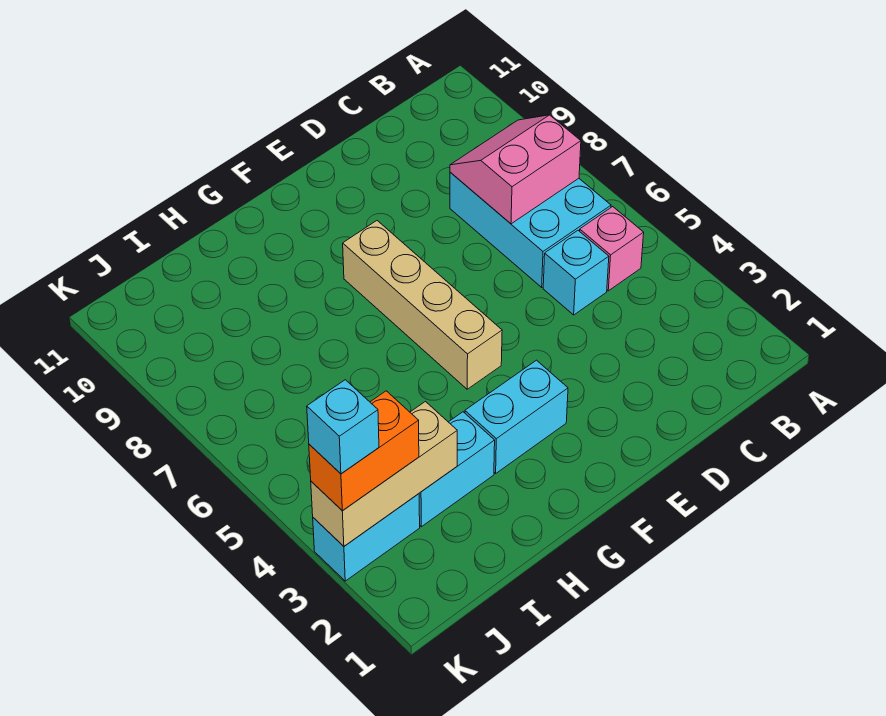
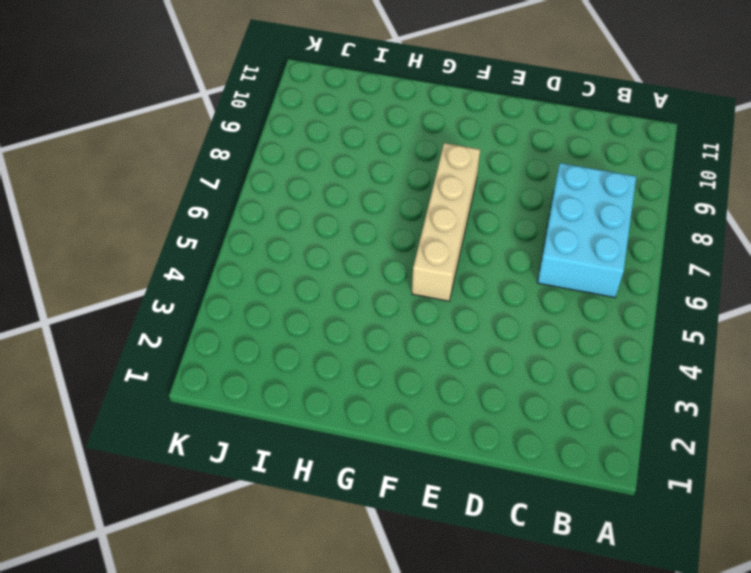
none -> pink 1x1 brick [580,207,644,291]
none -> cyan 1x1 brick [543,231,609,315]

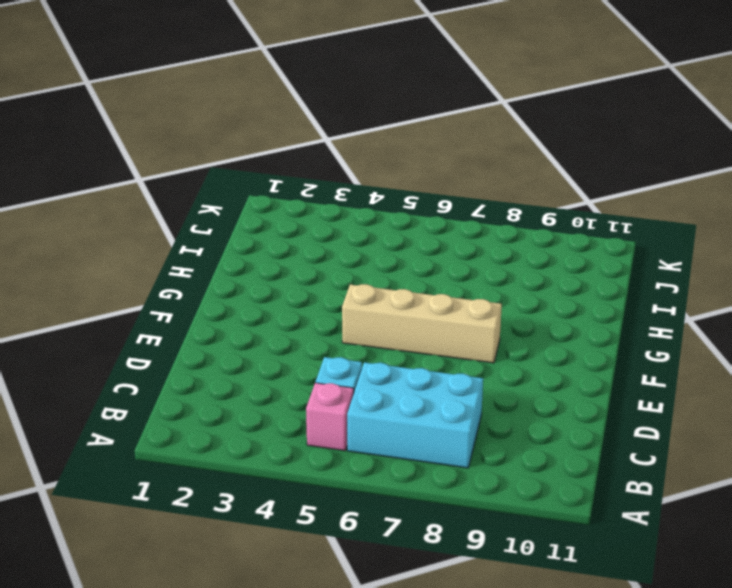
none -> cyan 1x2 brick [465,360,568,473]
none -> cyan 1x2 brick [419,412,495,527]

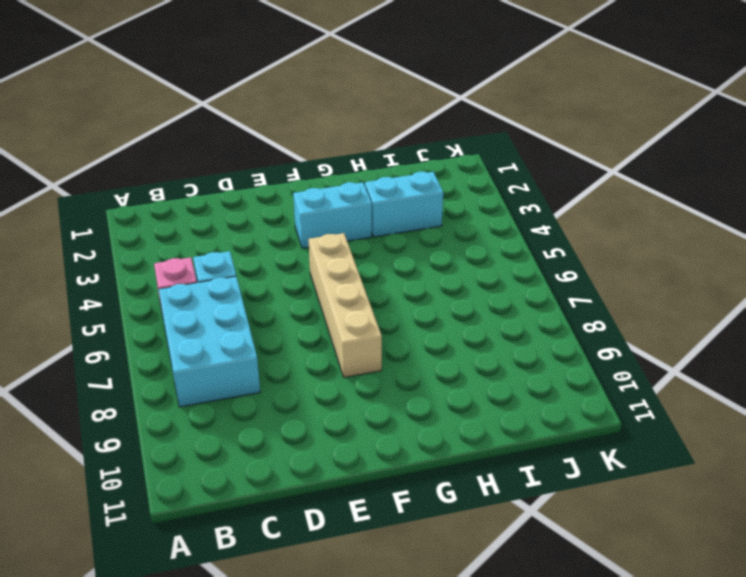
none -> cyan 1x2 brick [313,494,420,581]
none -> pink 2x2 slope [450,115,581,224]

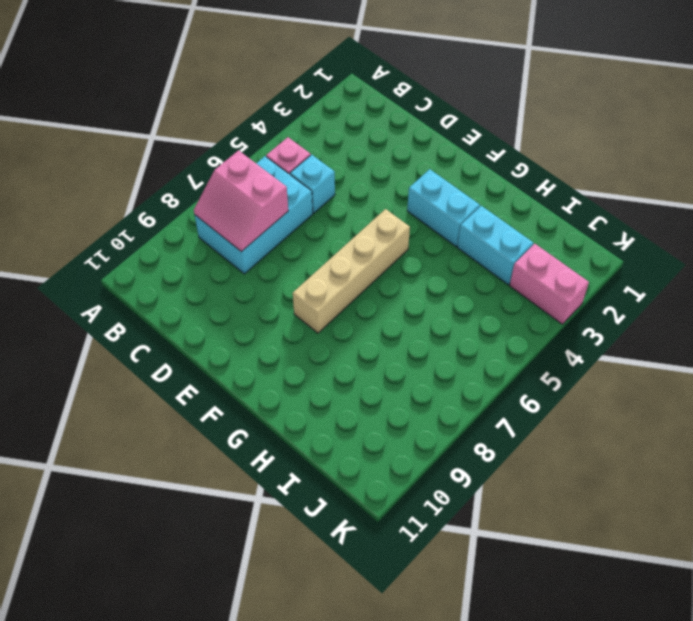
pink 1x2 brick [510,244,589,324] -> cyan 1x2 brick [313,494,420,581]
none -> tan 1x3 brick [311,402,457,546]
none -> orange 1x2 brick [309,391,419,511]

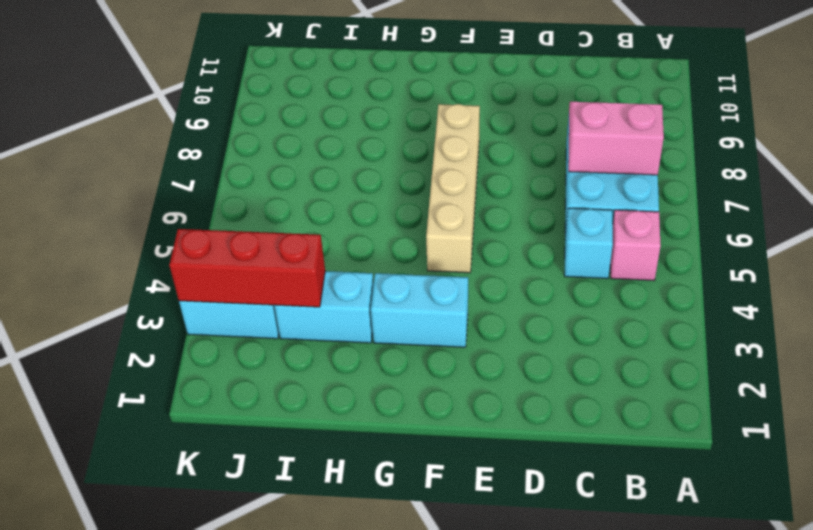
red 1x3 brick [169,229,325,307] -> tan 1x3 brick [311,402,457,546]
none -> orange 1x2 brick [309,391,419,511]
none -> cyan 1x1 brick [307,380,379,474]

